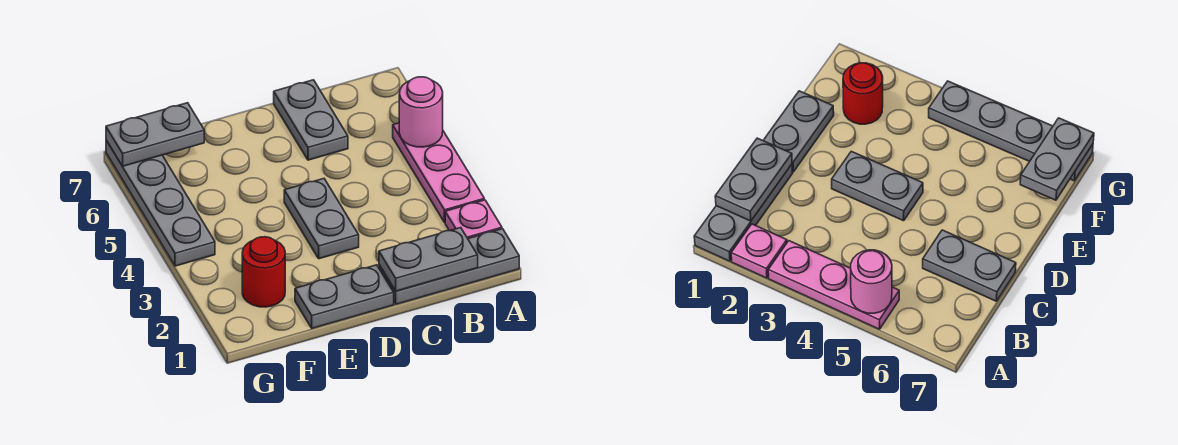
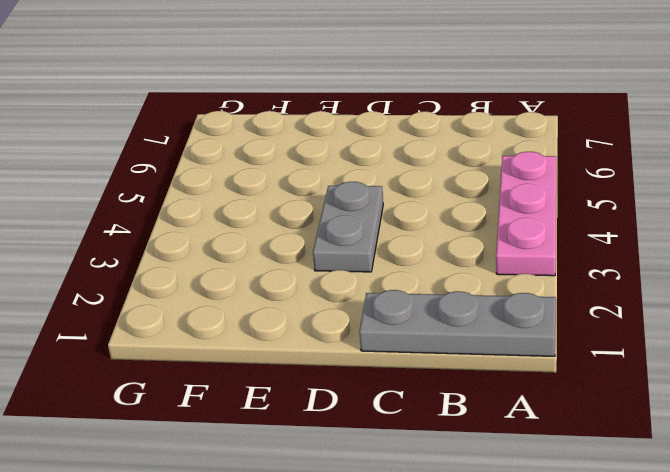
none -> pink 1x1 plate [445,200,502,239]
none -> grey 1x2 plate [274,80,348,160]

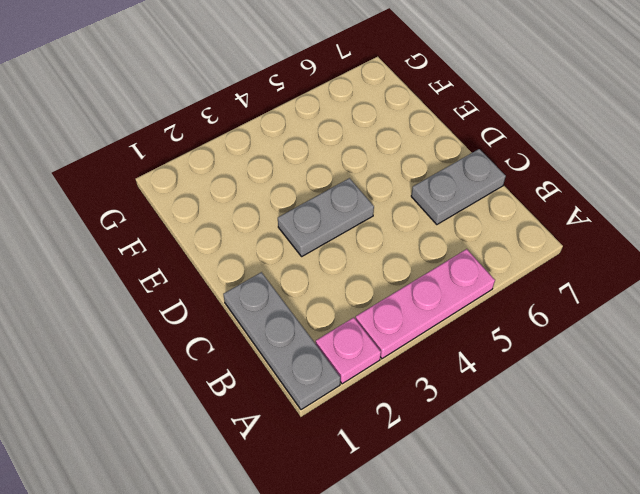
none -> grey 1x2 plate [295,265,394,328]
none -> red 1x1 round brick [242,237,285,307]

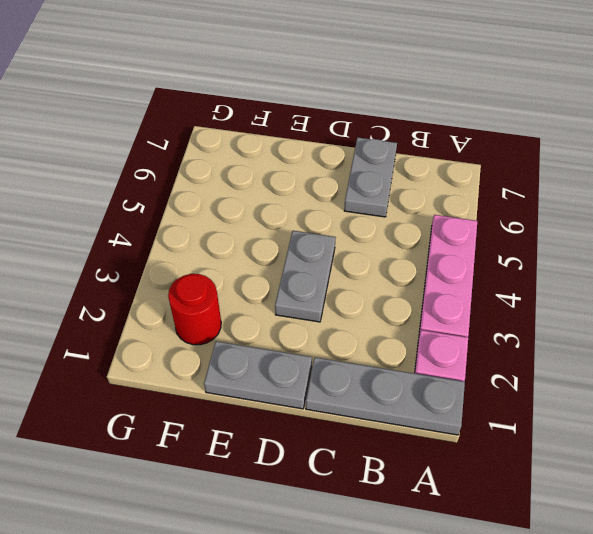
none -> grey 1x4 plate [106,140,215,266]
none -> pink 1x1 round brick [399,77,443,147]

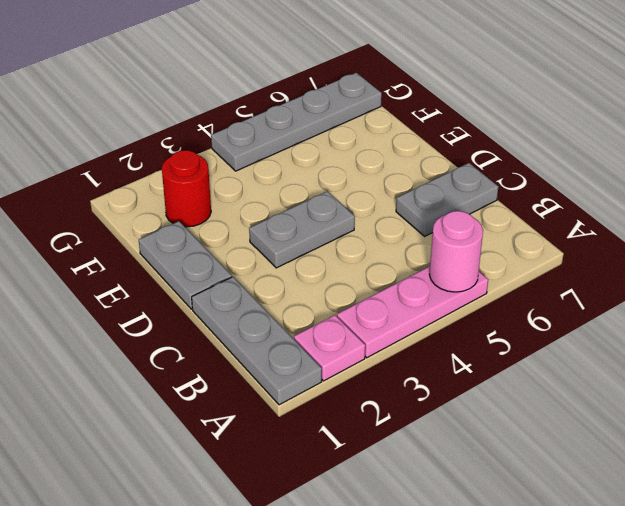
none -> grey 1x2 plate [379,228,478,291]
none -> grey 1x2 plate [106,103,204,166]

